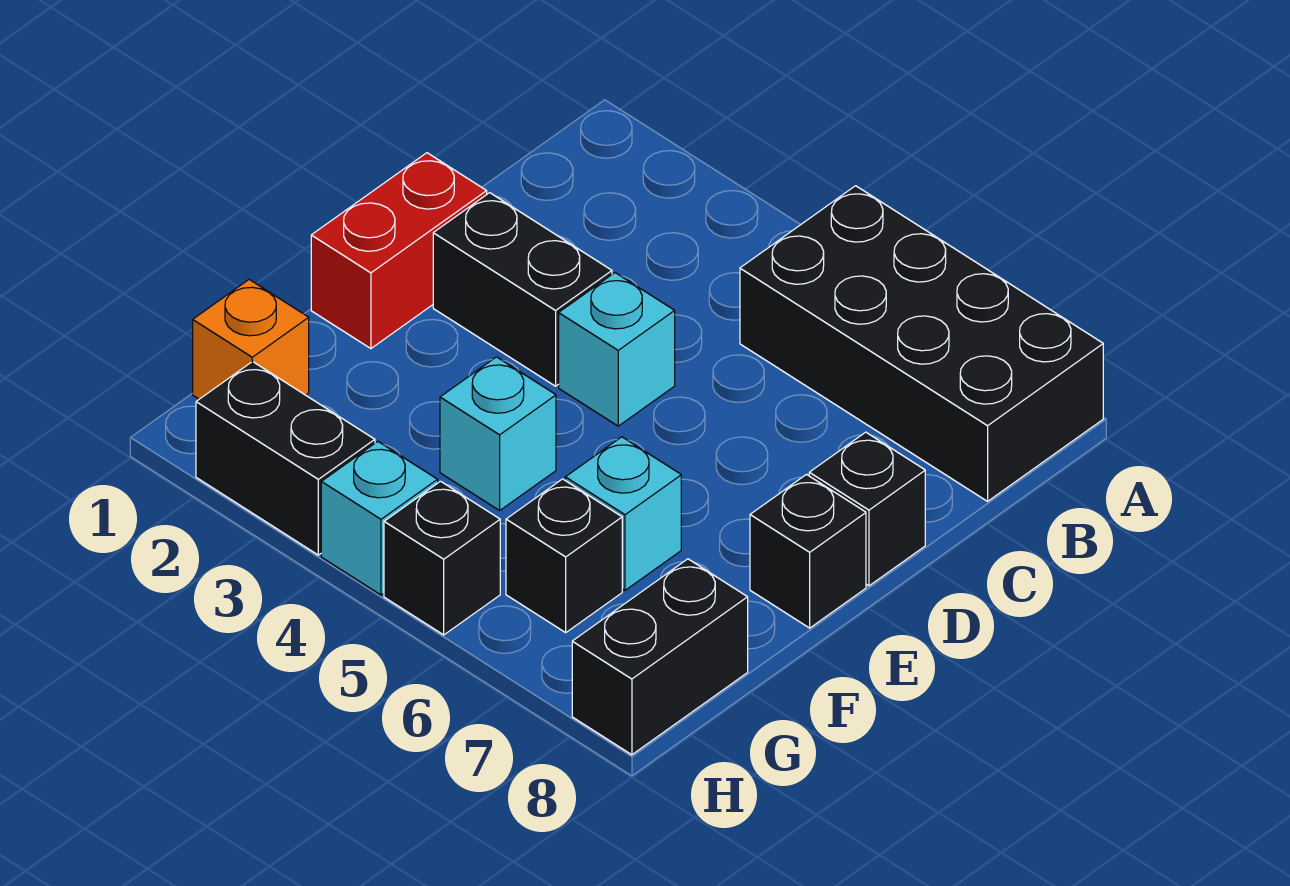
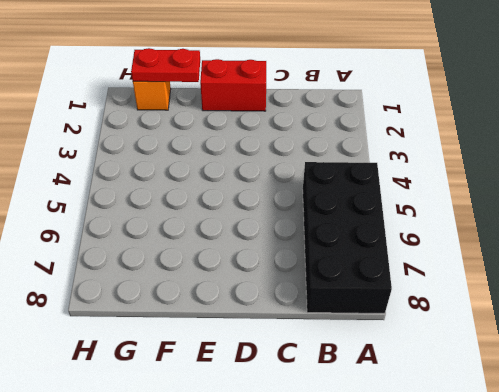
red 1x2 plate [131,48,200,82] -> none
none -> black 1x2 brick [433,193,612,386]
none -> cyan 1x1 brick [559,273,675,426]
none -> black 1x1 brick [809,432,925,586]

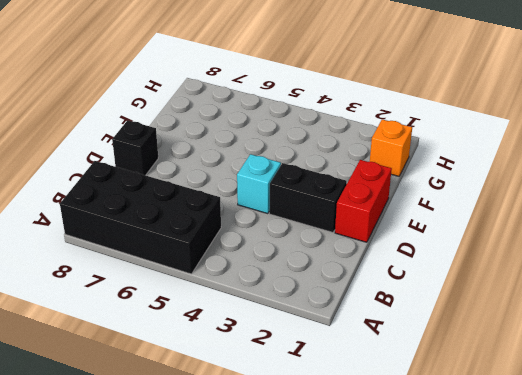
none -> black 1x1 brick [750,475,866,628]
none -> cyan 1x1 brick [440,357,556,510]
none -> cyan 1x1 brick [565,437,681,590]

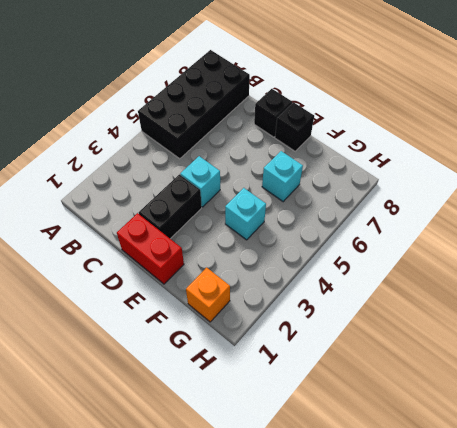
none -> black 1x1 brick [506,479,622,632]
none -> black 1x2 brick [572,559,748,755]
none -> black 1x2 brick [196,361,375,555]

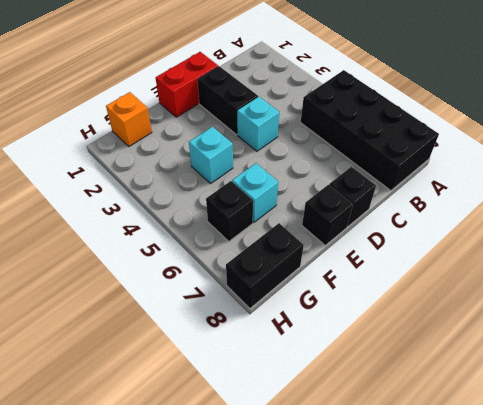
none -> black 1x2 brick [196,361,375,555]
none -> cyan 1x1 brick [321,442,438,595]
none -> black 1x1 brick [384,481,500,635]

